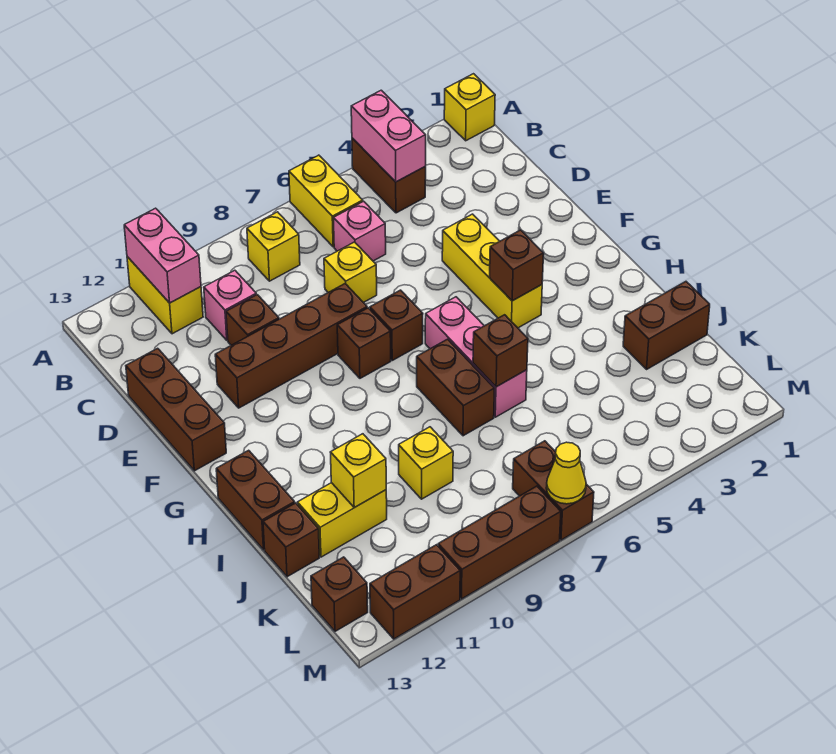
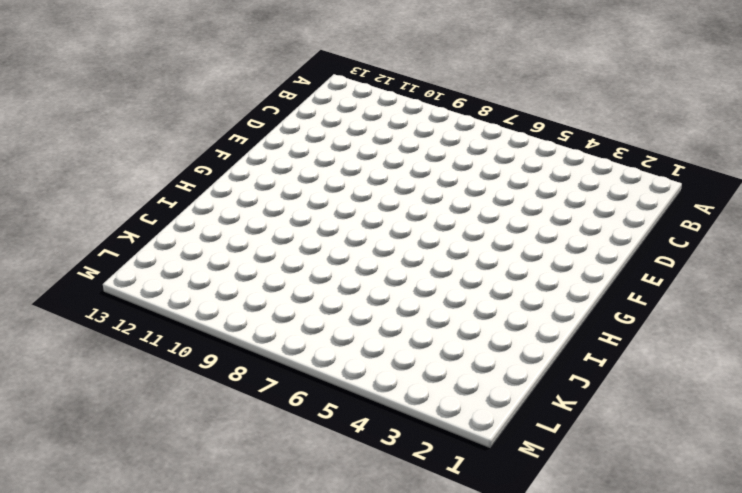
none -> yellow 1x1 brick [444,74,495,141]
none -> brown 1x2 brick [352,138,426,213]
none -> yellow 1x2 brick [289,155,363,247]
none -> yellow 1x2 brick [127,257,203,334]

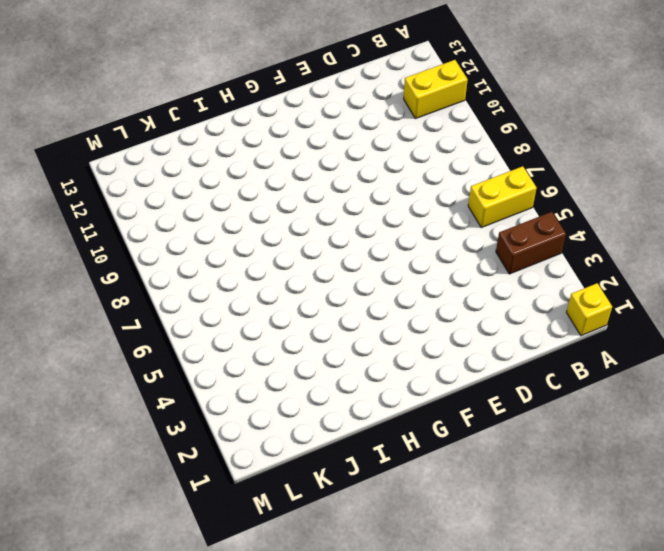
none -> yellow 1x1 brick [247,212,300,281]
none -> pink 1x1 brick [333,201,386,261]
none -> pink 1x1 brick [204,270,256,340]
none -> yellow 1x1 brick [324,242,377,303]

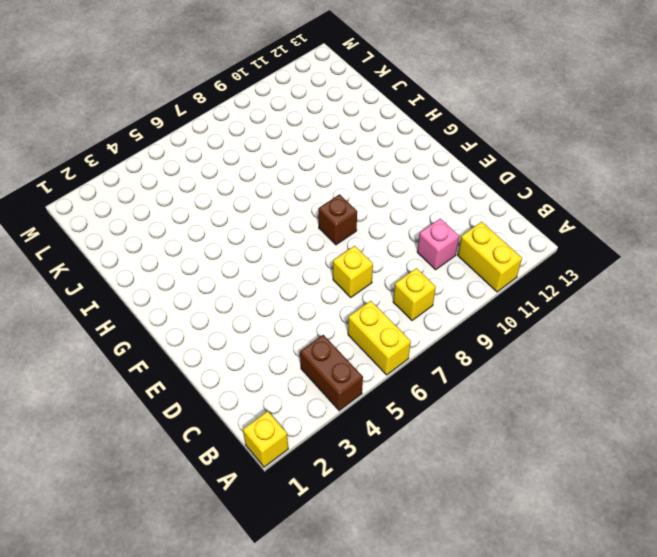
none -> pink 1x1 brick [333,201,386,261]
none -> brown 1x1 brick [226,295,279,345]
none -> brown 1x3 brick [126,348,226,471]
none -> yellow 1x3 brick [442,214,542,328]

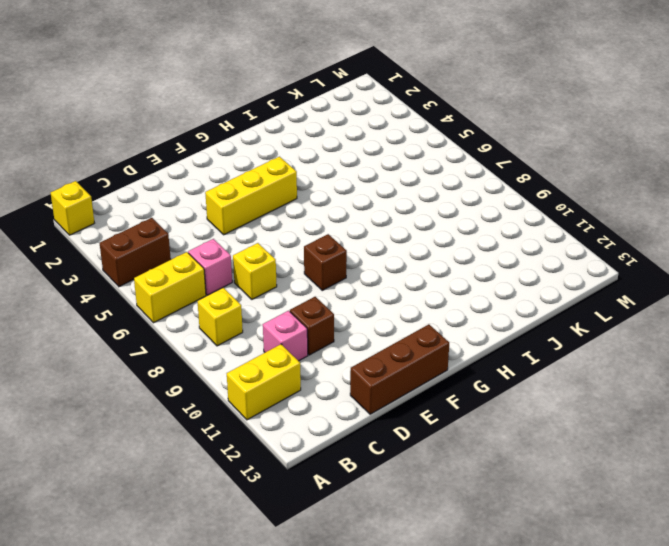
none -> brown 1x4 brick [215,284,367,408]
none -> brown 1x1 brick [370,290,423,360]
none -> pink 1x3 brick [425,297,527,417]
none -> brown 1x2 brick [417,339,495,436]

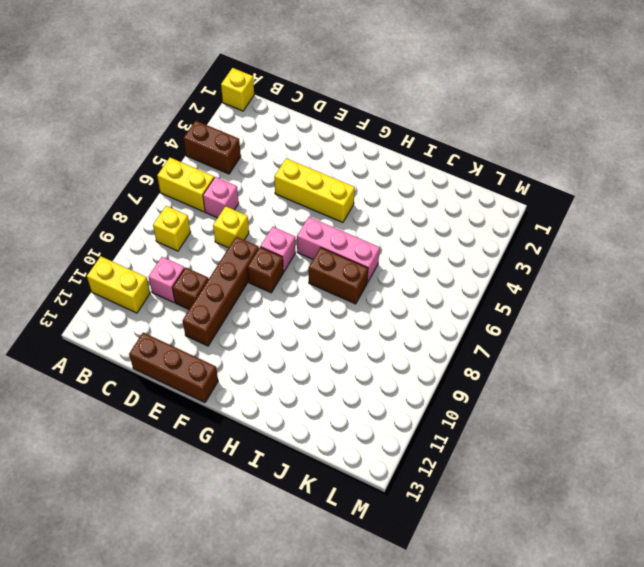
pink 1x1 brick [260,227,295,272] -> brown 1x1 brick [370,290,423,360]
none -> brown 1x2 brick [216,450,295,550]
none -> brown 1x2 brick [623,282,710,369]
none -> yellow 1x1 brick [399,427,453,499]
none -> yellow 1x2 brick [297,483,387,557]

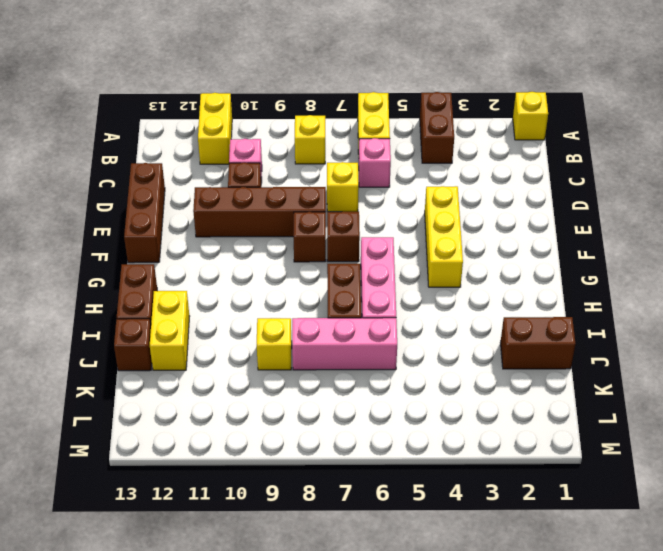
yellow 1x2 brick [150,291,190,370] -> yellow 1x2 brick turned to [297,483,387,557]
pink 1x3 brick [292,318,397,370] -> none
none -> brown 1x2 brick [513,441,594,540]
none -> brown 1x1 brick [311,557,368,631]
none -> brown 1x3 brick [438,486,561,599]
none -> brown 1x2 brick [370,545,460,639]

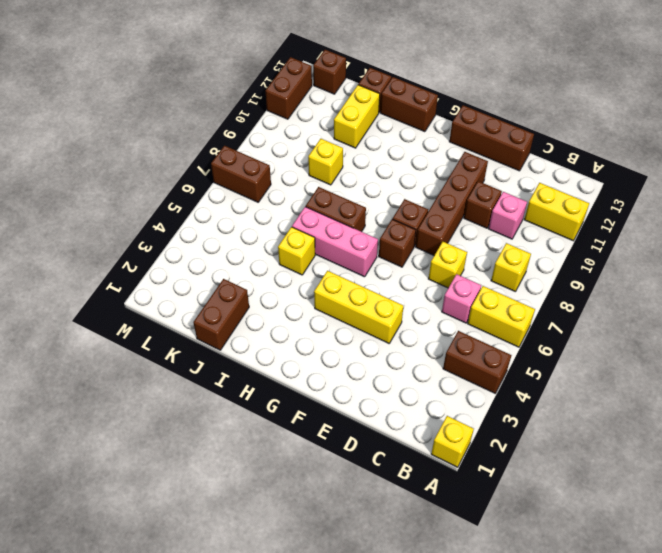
yellow 1x1 brick [278,227,315,275] -> yellow 1x1 brick moved to [330,434,386,508]
none -> brown 1x3 brick [438,486,561,599]
none -> pink 1x2 brick [351,90,426,182]
none -> pink 1x2 brick [124,208,201,303]
none -> brown 1x1 brick [490,230,544,301]

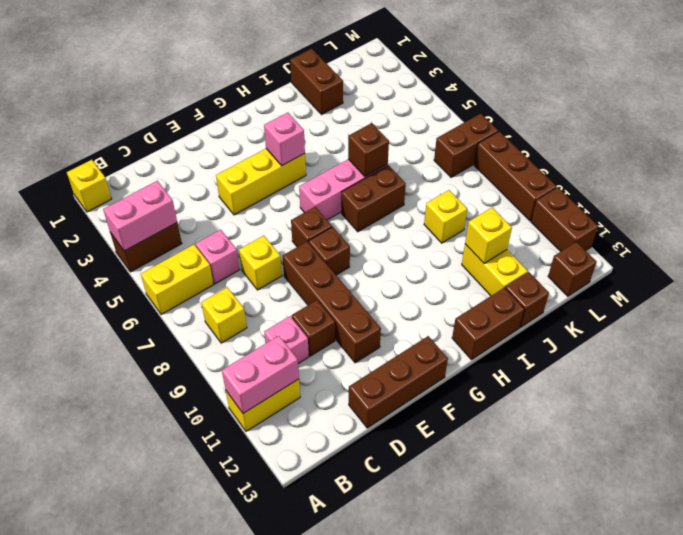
pink 1x1 brick [264,113,305,166] -> brown 1x1 brick [490,230,544,301]
none -> yellow 1x1 cone [546,442,586,504]

